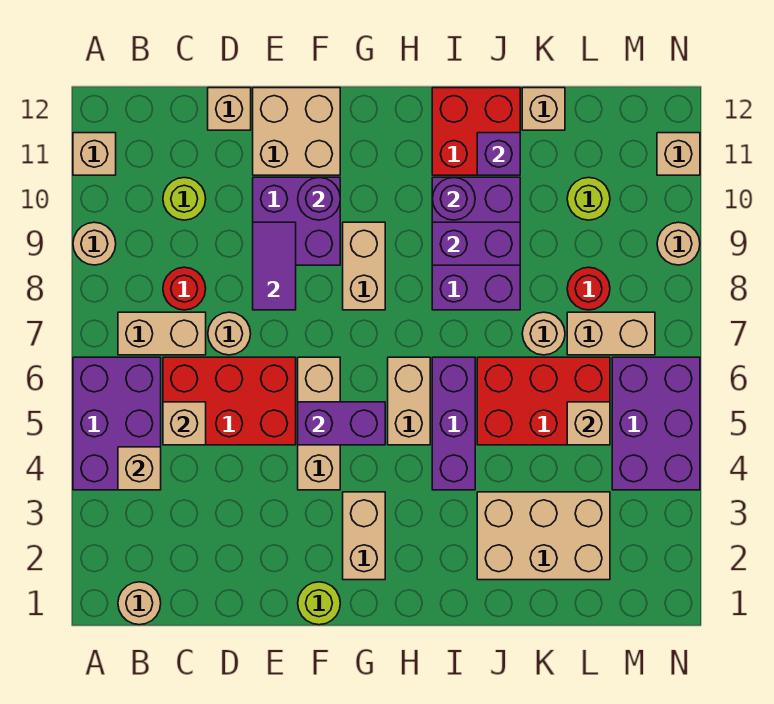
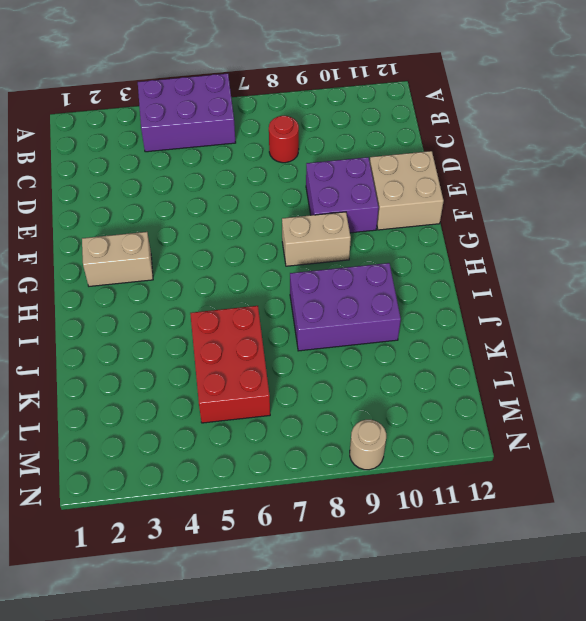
none -> tan 1x1 round brick [73,222,116,265]
none -> tan 1x1 brick [73,133,116,175]
none -> tan 1x1 round brick [118,582,161,625]
none -> tan 1x2 brick [118,312,206,355]

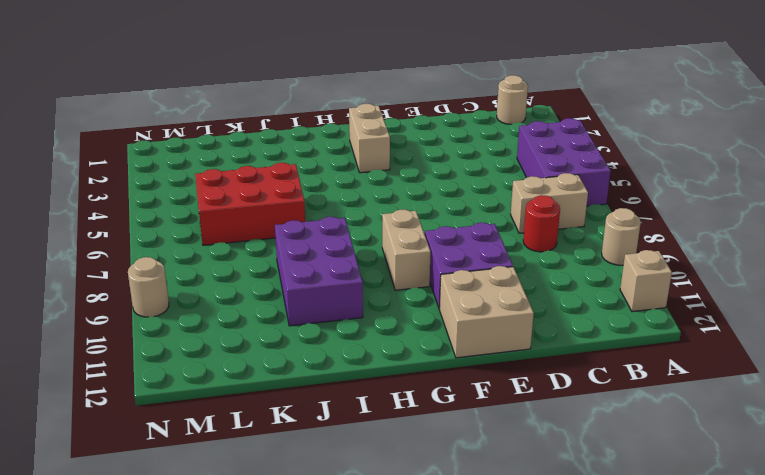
none -> red 2x3 brick [163,357,296,445]
none -> lime 1x1 round brick [163,178,206,220]
none -> tan 1x1 round brick [208,312,251,355]
none -> tan 1x1 brick [208,88,251,130]

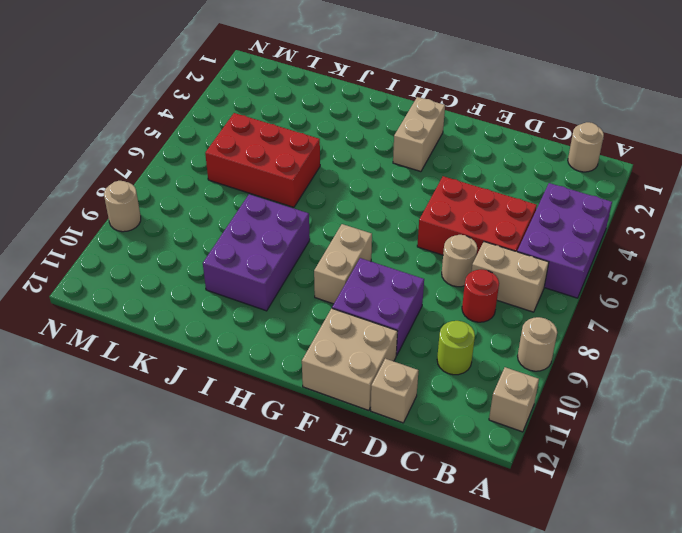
none -> lime 1x1 round brick [298,582,340,625]
none -> tan 1x3 brick [298,357,340,490]
none -> tan 1x2 brick [388,357,430,445]
none -> purple 1x3 brick [432,357,475,490]

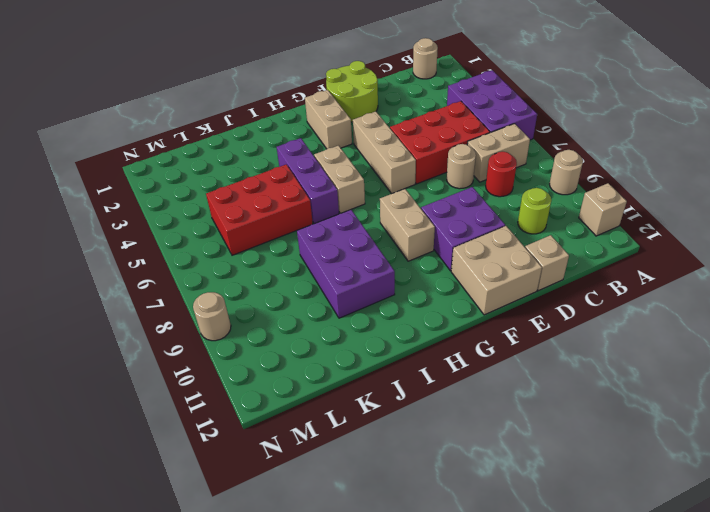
lime 2x2 round brick [326,61,378,122] -> lime 1x1 round brick [298,582,340,625]
none -> red 2x2 brick [432,88,520,175]
none -> tan 2x3 brick [477,492,610,580]
none -> tan 1x1 round brick [522,312,565,355]
none -> tan 1x1 brick [522,88,565,130]

